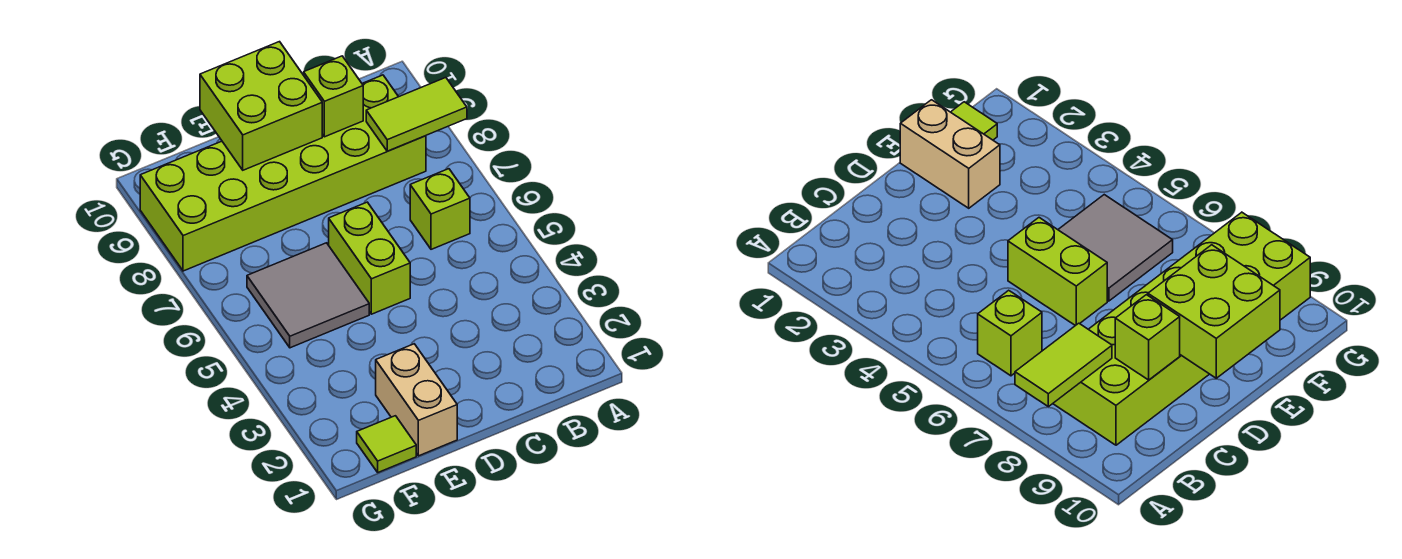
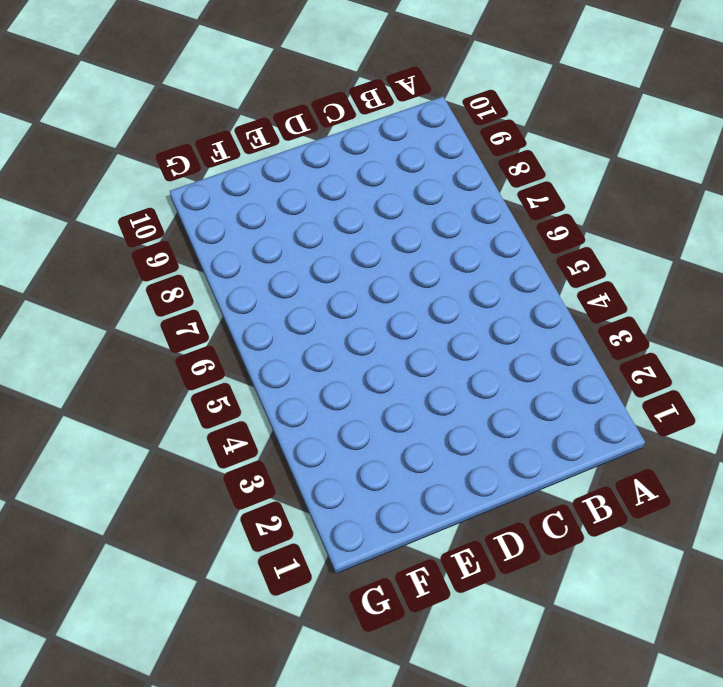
none -> lime 1x1 brick [410,169,470,249]
none -> lime 2x6 brick [140,75,426,271]

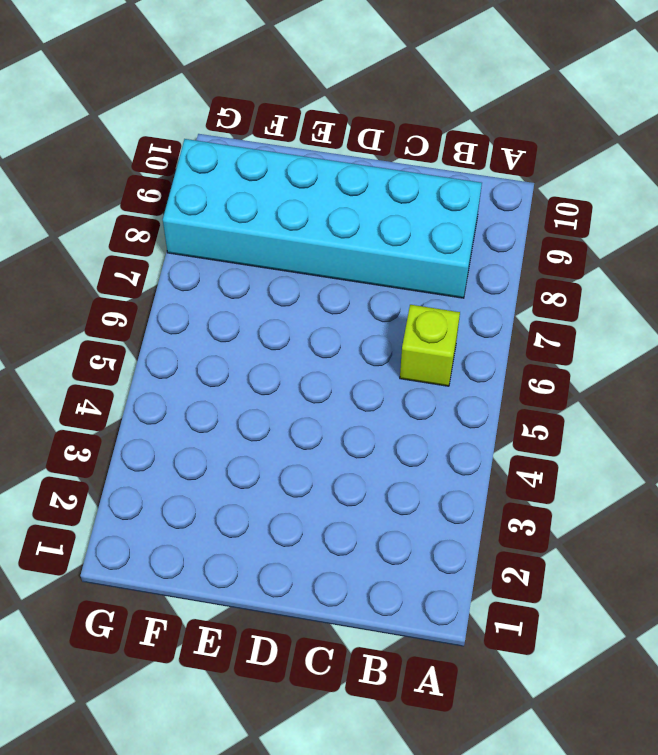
cyan 2x6 brick [163,139,482,298] -> lime 2x6 brick [140,75,426,271]
none -> lime 1x2 brick [329,202,410,314]
none -> tan 1x2 brick [376,344,457,456]

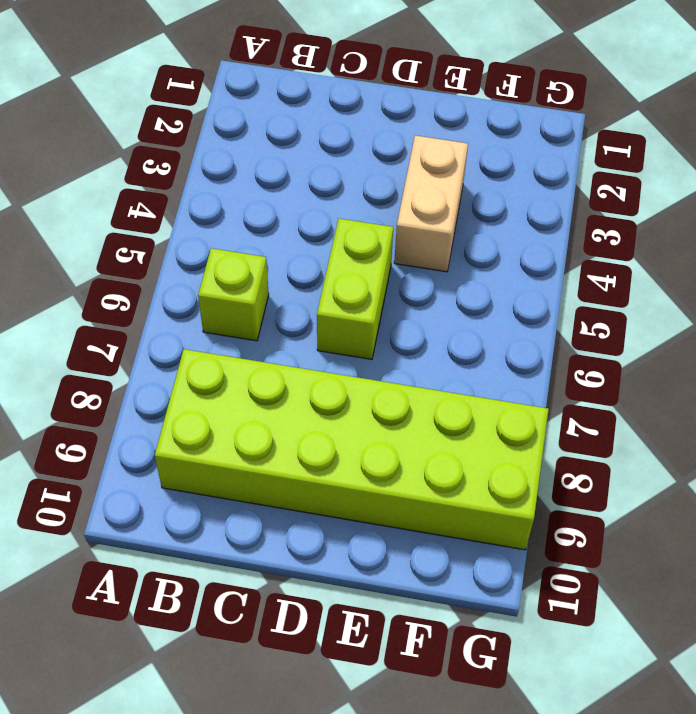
tan 1x2 brick [394,136,468,272] -> tan 1x2 brick moved to [376,344,457,456]
none -> grey 2x2 tile [247,243,369,348]
none -> lime 1x1 tile [357,416,416,472]

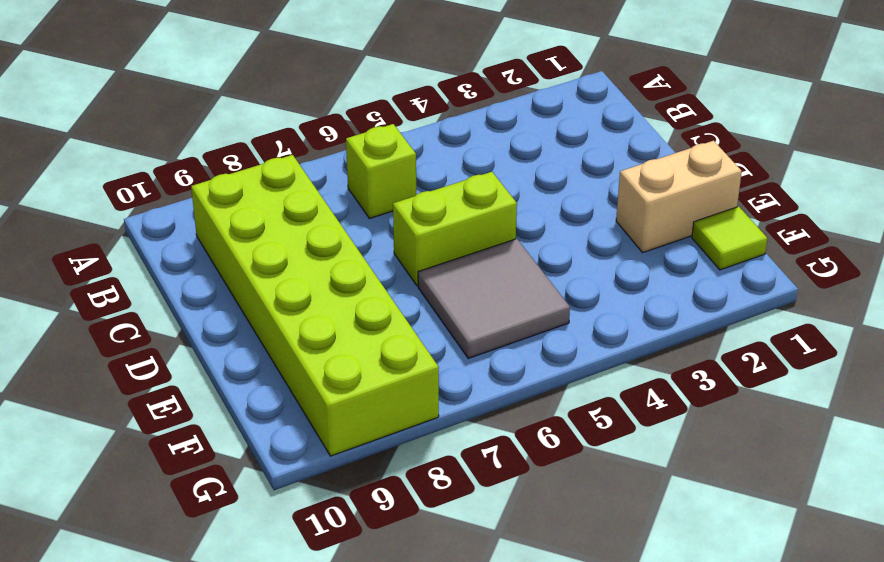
none -> lime 1x2 tile [366,78,467,151]
none -> lime 1x1 brick [304,56,363,137]

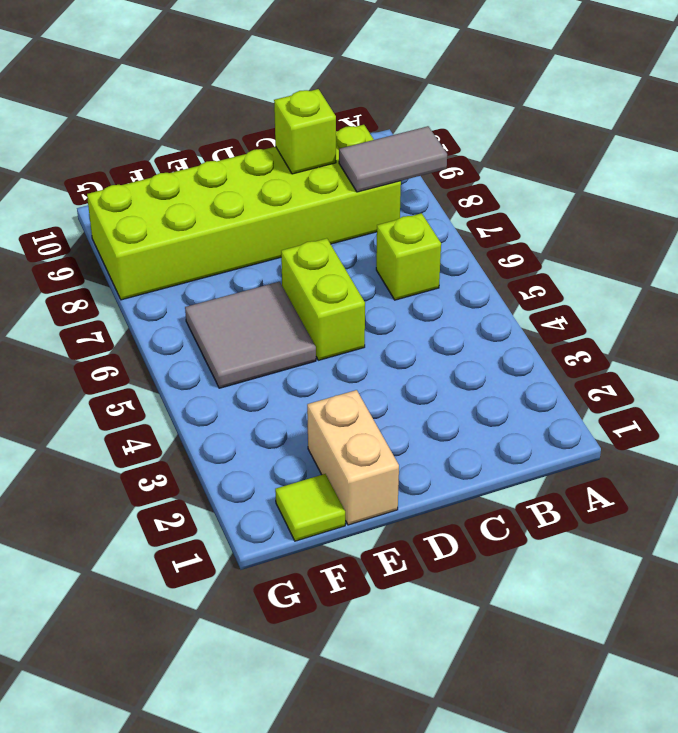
grey 1x2 tile [339,126,447,192] -> lime 1x2 tile [366,78,467,151]
none -> lime 2x2 brick [200,42,322,170]

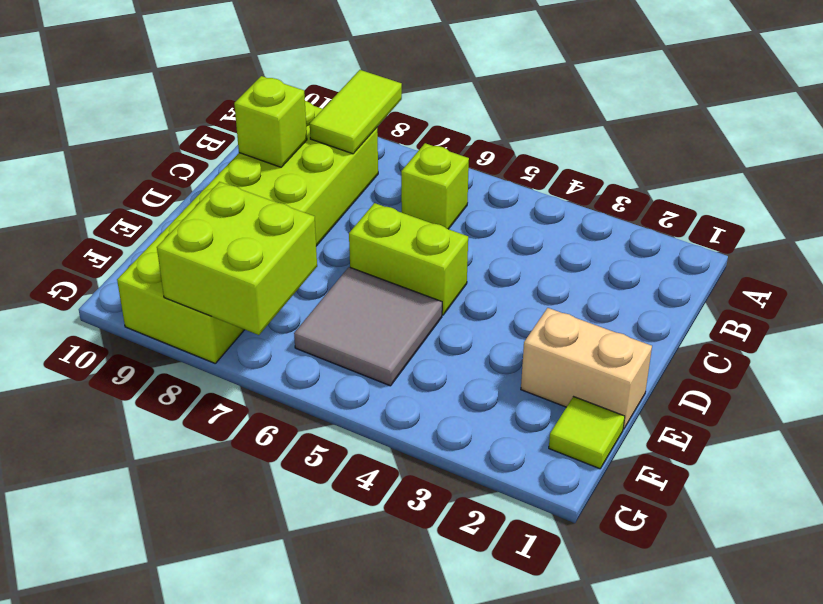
lime 2x2 brick [157,182,317,335] -> lime 2x2 brick moved to [200,42,322,170]

